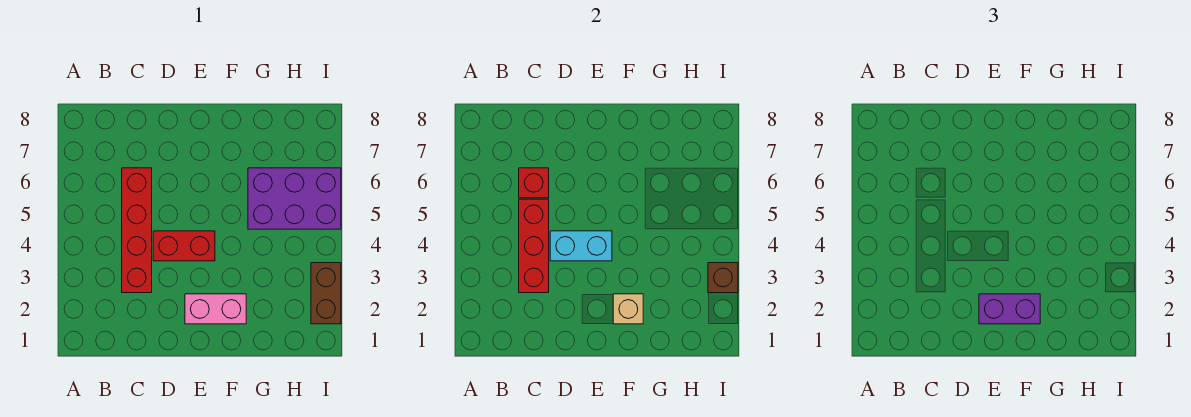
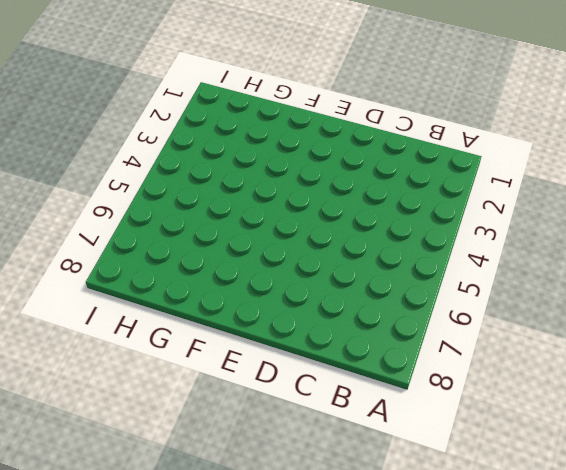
none -> red 1x4 brick [122,168,152,293]
none -> red 1x2 brick [153,231,215,261]

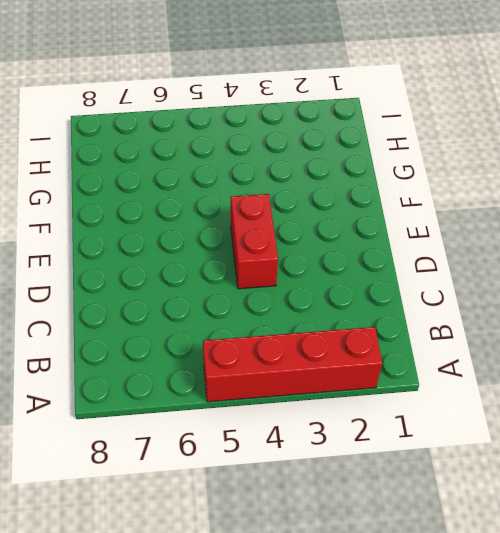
red 1x4 brick [203,327,382,402] -> red 1x4 brick moved to [122,168,152,293]
none -> pink 1x2 brick [185,294,246,324]
none -> purple 2x3 brick [248,168,341,229]

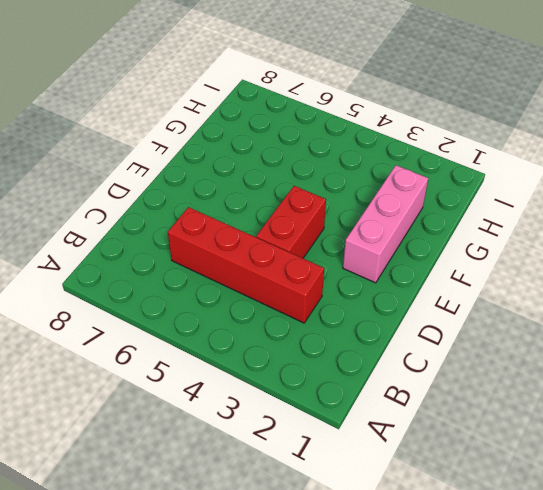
pink 1x3 brick [343,165,428,283] -> pink 1x2 brick [185,294,246,324]
none -> purple 2x3 brick [248,168,341,229]
none -> brown 1x2 brick [311,263,341,324]

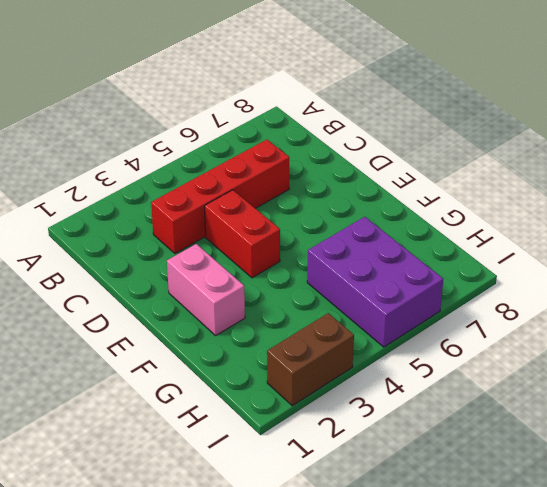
none -> red 1x3 brick [519,199,549,293]
none -> red 1x1 brick [519,168,549,198]

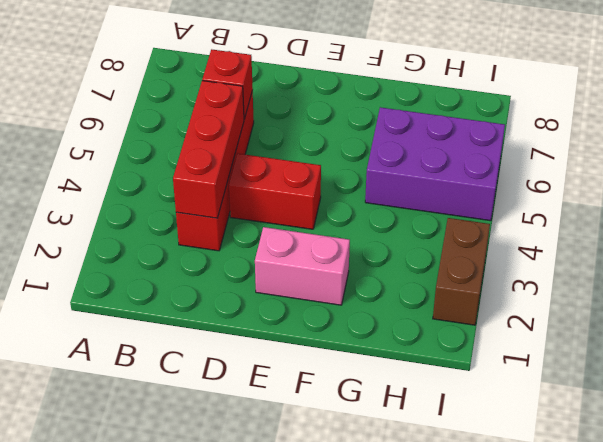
none -> cyan 1x2 brick [550,231,612,261]
none -> tan 1x1 brick [613,294,643,324]

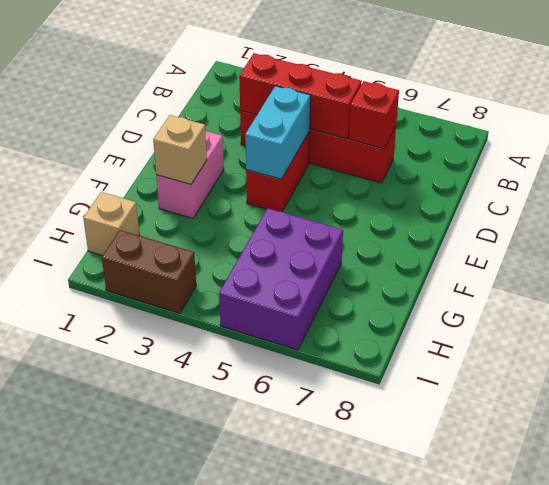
tan 1x1 brick [83,192,139,256] -> none
none -> brown 1x1 brick [708,263,738,293]
none -> purple 1x2 brick [979,294,1040,324]

